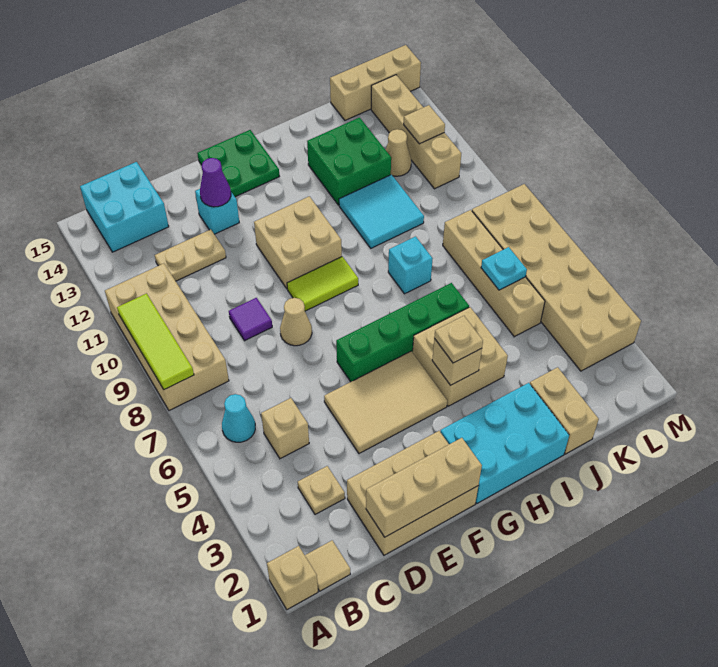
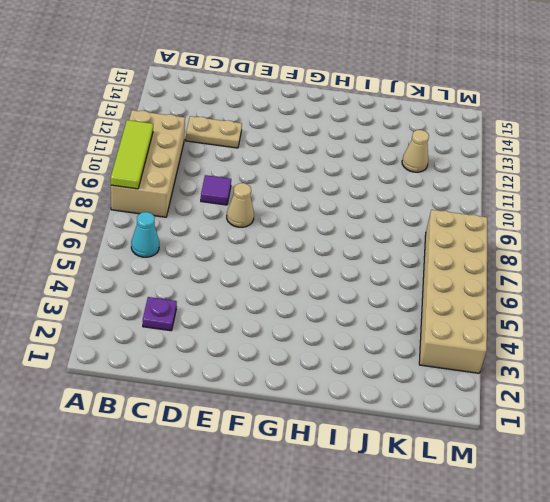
purple 1x1 plate [143,297,177,331] -> tan 1x1 plate [298,466,345,514]
none -> tan 1x1 brick [267,546,318,610]
none -> tan 1x1 tile [305,540,350,591]
none -> cyan 2x2 brick [80,162,169,252]
none -> tan 1x1 brick [261,398,309,459]

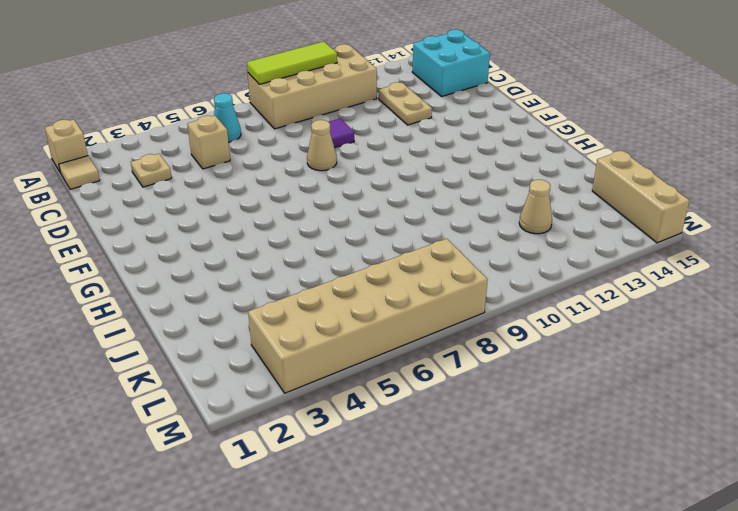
none -> tan 2x3 brick [347,431,478,555]
none -> tan 2x3 tile [324,351,447,453]
none -> cyan 1x1 brick [195,189,239,234]
none -> green 1x4 brick [336,283,469,382]

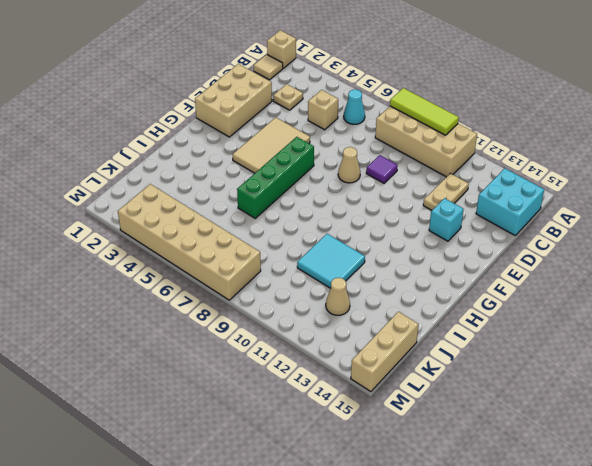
none -> lime 1x2 tile [287,257,358,311]
none -> tan 2x2 brick [254,196,342,288]
none -> green 2x2 plate [197,130,279,197]
none -> cyan 2x3 brick [441,383,569,503]

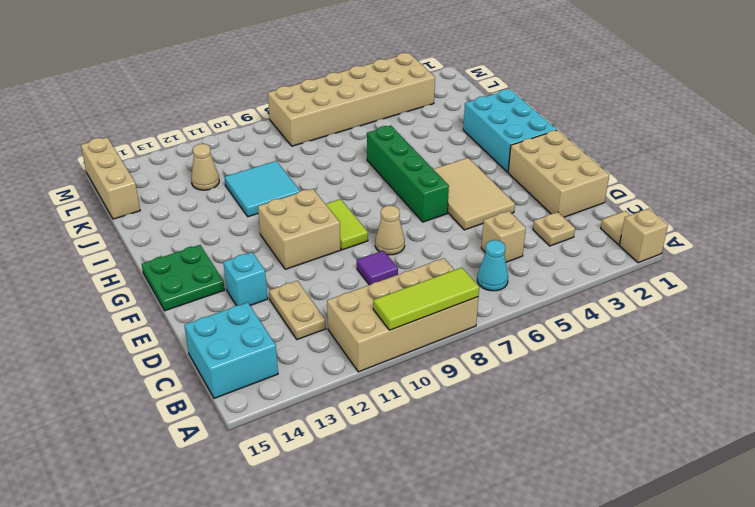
none -> tan 2x2 brick [413,307,508,406]
none -> cyan 1x1 brick [388,237,433,294]
none -> green 2x2 brick [307,118,391,205]
none -> tan 1x2 brick [530,367,599,454]

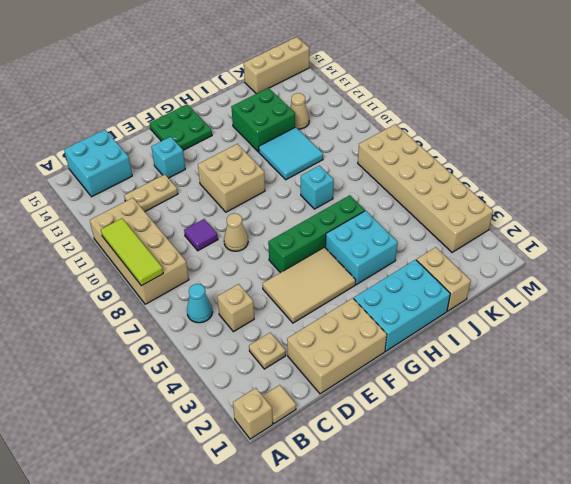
cyan 2x2 brick [325,211,398,285] -> tan 2x2 brick [413,307,508,406]
none -> lime 1x2 tile [287,257,358,311]
none -> tan 1x4 brick [443,210,545,337]
none -> tan 1x4 brick [371,75,461,189]
none -> tan 1x3 brick [366,438,482,537]

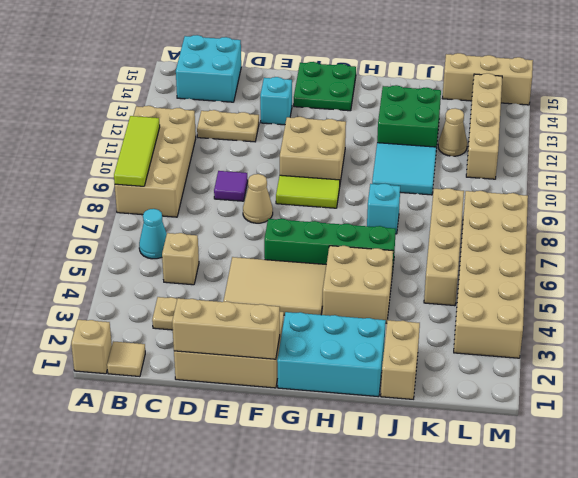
none -> purple 1x1 cone [200,158,231,207]
none -> tan 1x1 brick [432,339,482,385]
none -> cyan 1x1 plate [481,247,527,290]
none -> tan 1x1 tile [404,105,445,144]

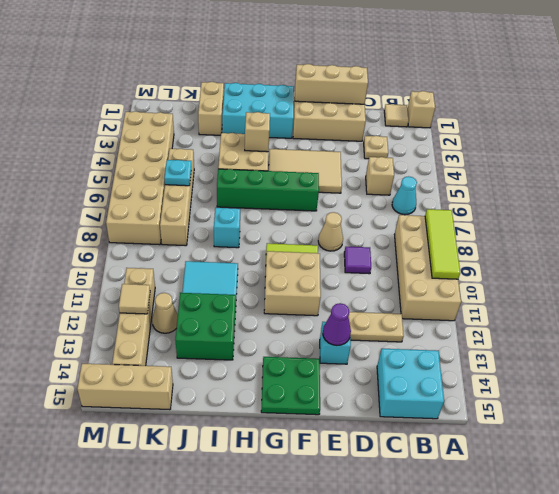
none -> tan 1x1 plate [434,316,483,363]

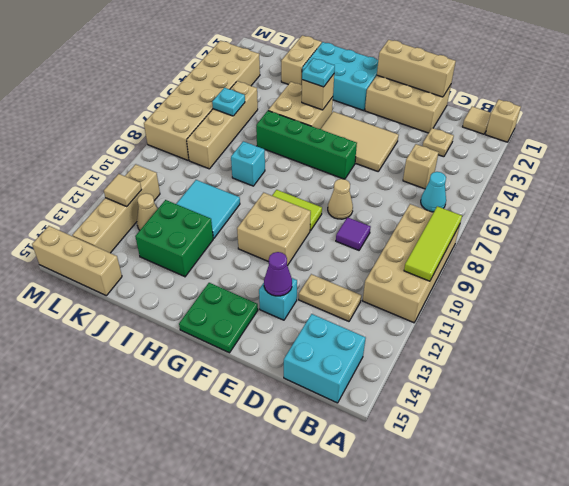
cyan 1x1 plate [302,58,335,87] -> tan 1x1 plate [434,316,483,363]

